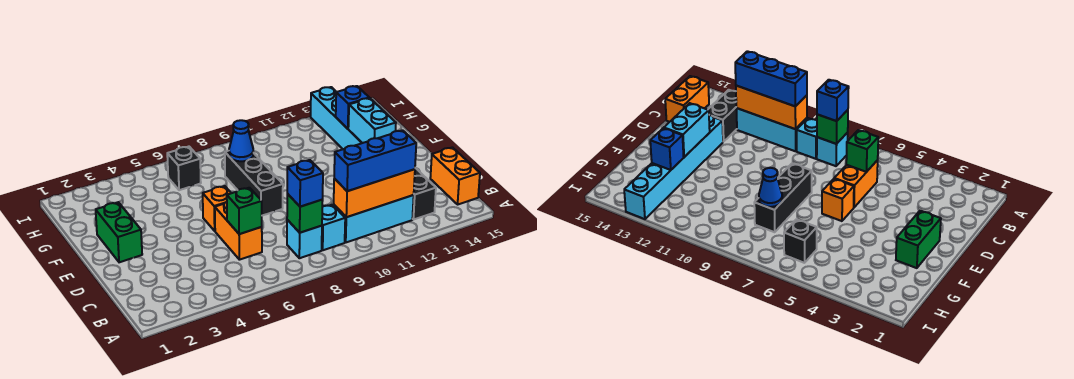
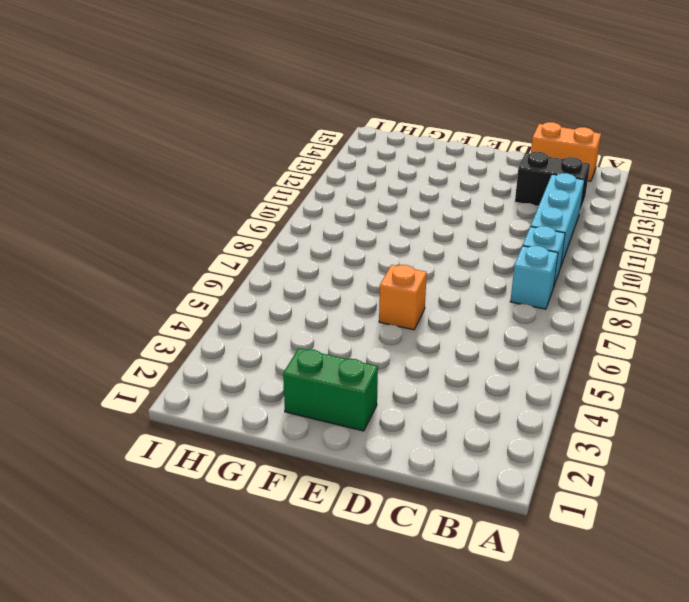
none -> orange 1x2 brick [215,202,262,260]
none -> cyan 1x6 brick [311,87,362,149]
none -> black 1x3 brick [225,151,283,216]

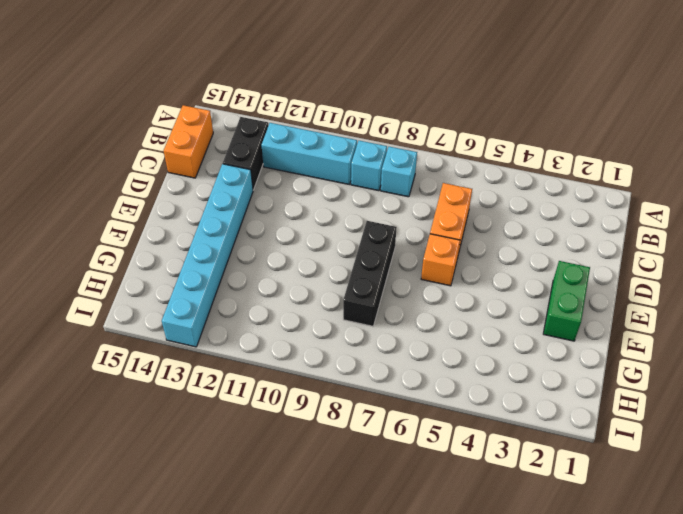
none -> black 1x1 brick [167,147,201,190]
none -> green 1x1 brick [287,194,323,233]
none -> orange 1x3 brick [334,169,415,217]

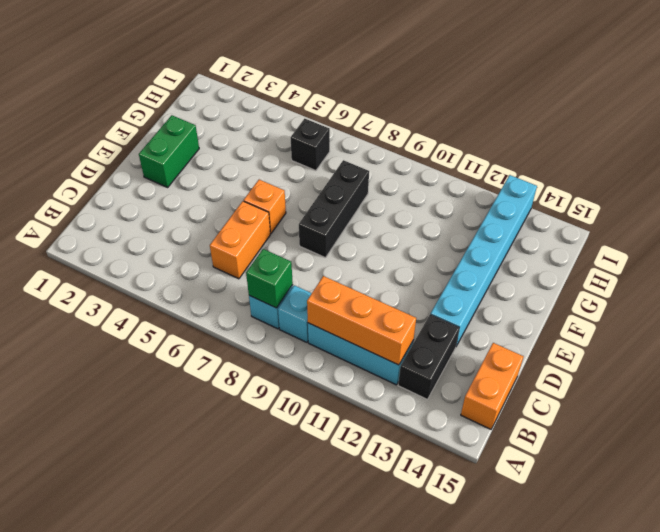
none -> green 1x1 brick [227,188,262,234]
none -> cyan 1x2 brick [348,98,396,143]
none -> blue 1x1 cone [229,120,253,161]

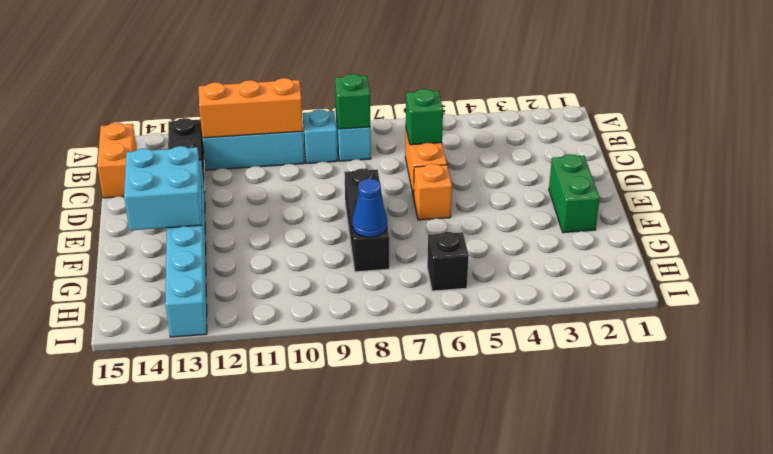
cyan 2x2 brick [124,146,202,230] -> cyan 1x2 brick [348,98,396,143]
none -> blue 1x1 brick [336,86,369,129]
none -> blue 1x1 brick [287,160,323,207]
none -> blue 1x3 brick [334,130,416,191]

